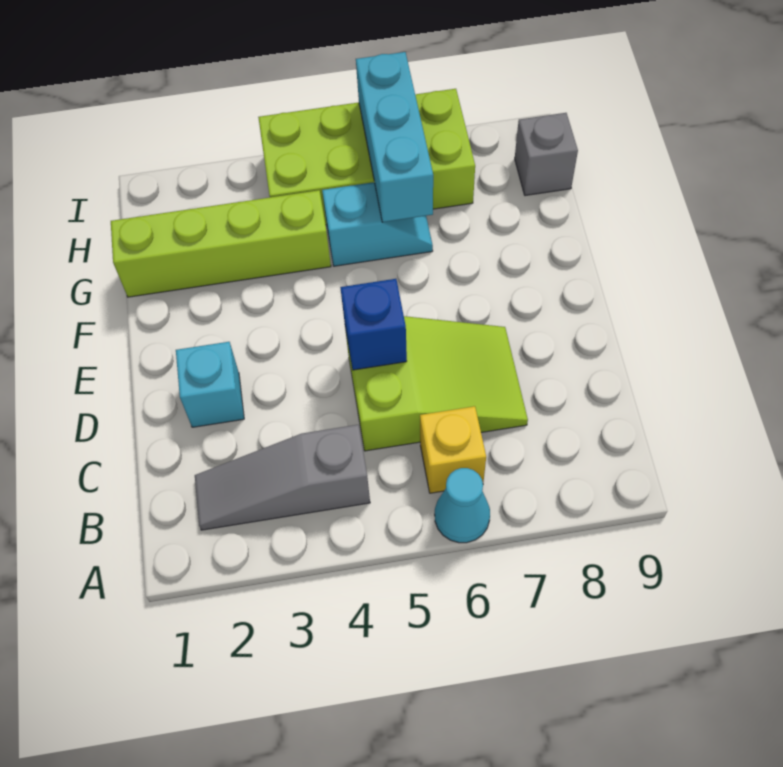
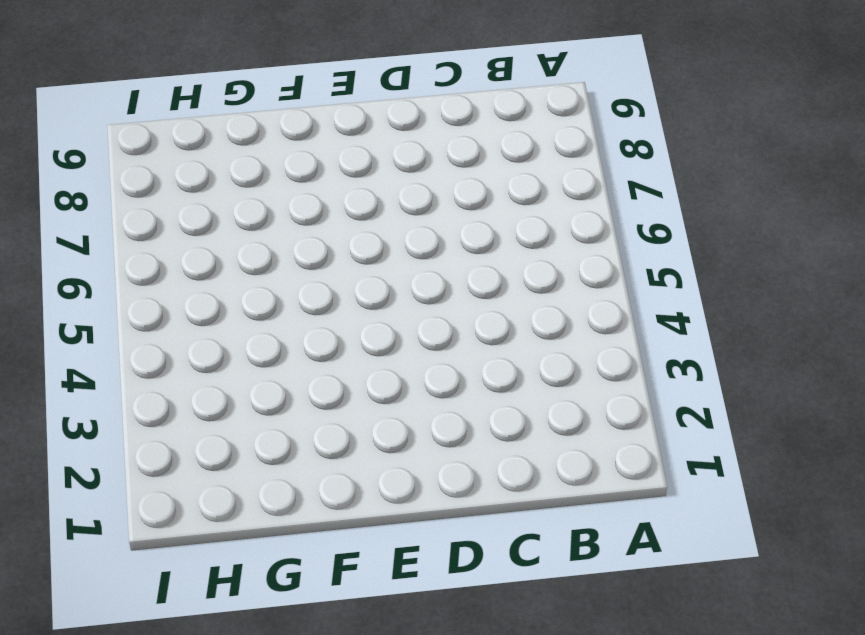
none -> cyan 1x1 cone [435,468,490,543]
none -> grey 1x3 slope [195,425,370,530]

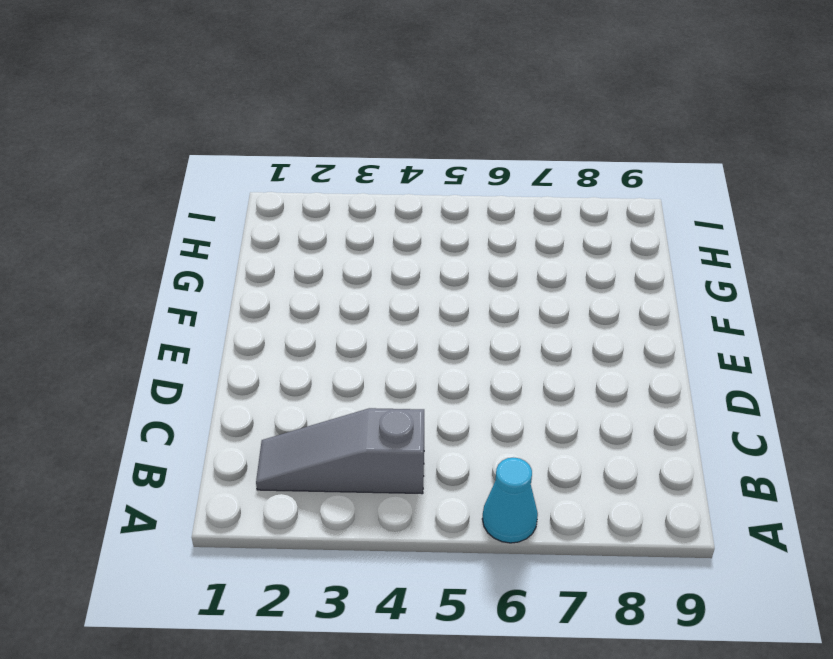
none -> yellow 1x1 brick [420,406,486,493]
none -> lime 2x3 slope [345,316,528,451]

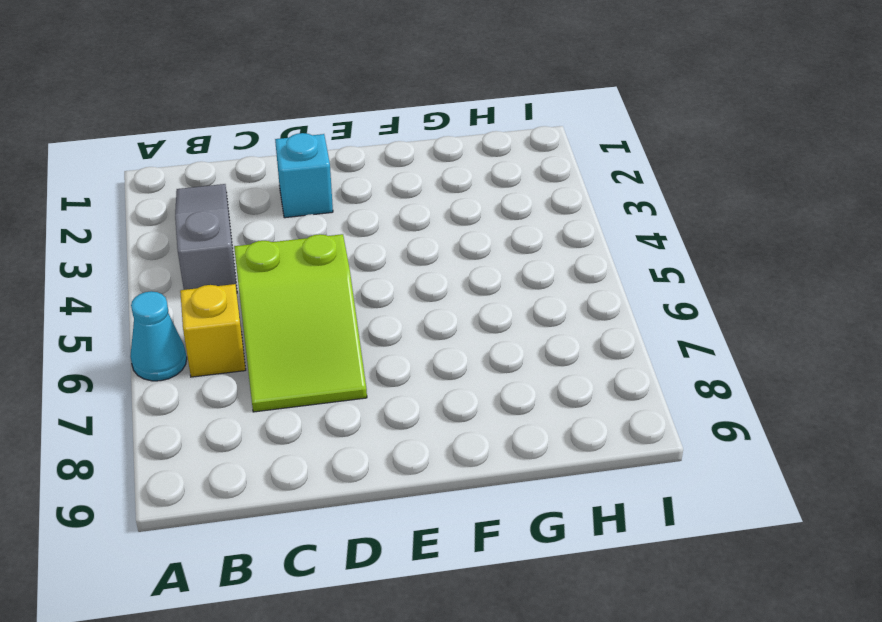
none -> lime 1x4 brick [111,190,331,297]
none -> cyan 1x2 slope [322,182,433,266]

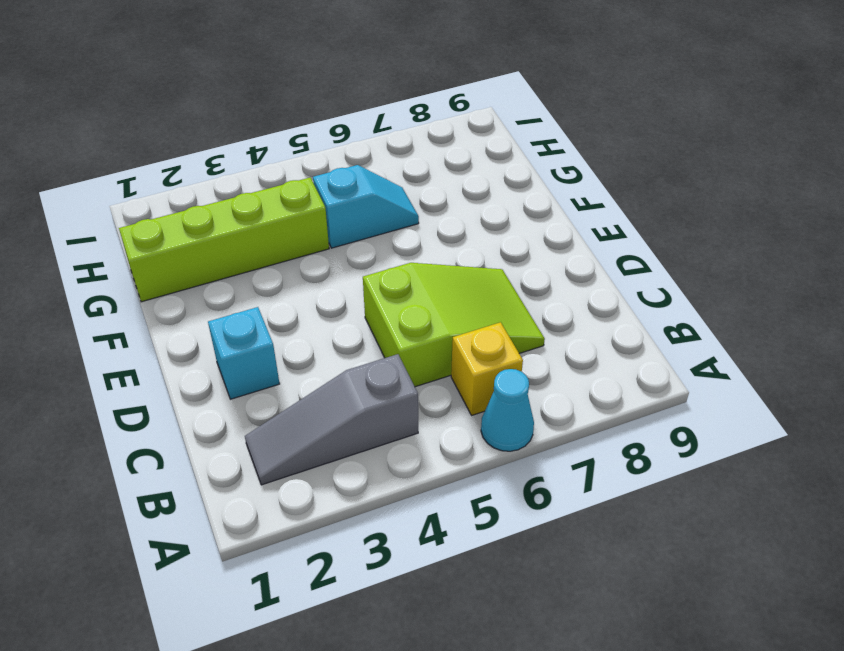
none -> lime 2x4 brick [258,89,475,225]
none -> grey 1x1 brick [515,113,578,196]

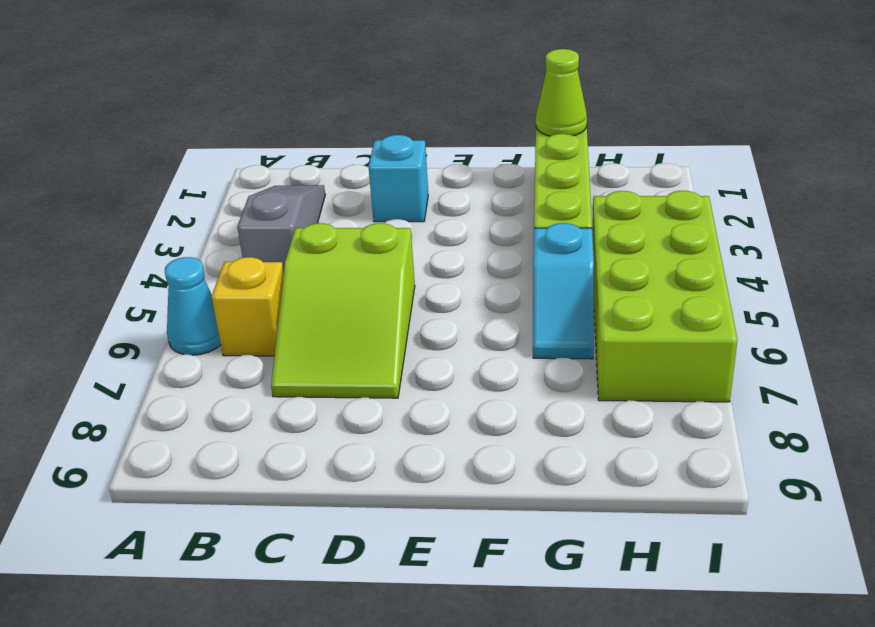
lime 1x1 cone [536,49,587,136] -> none
none -> grey 1x1 brick [515,113,578,196]
none -> blue 1x1 brick [340,279,407,370]

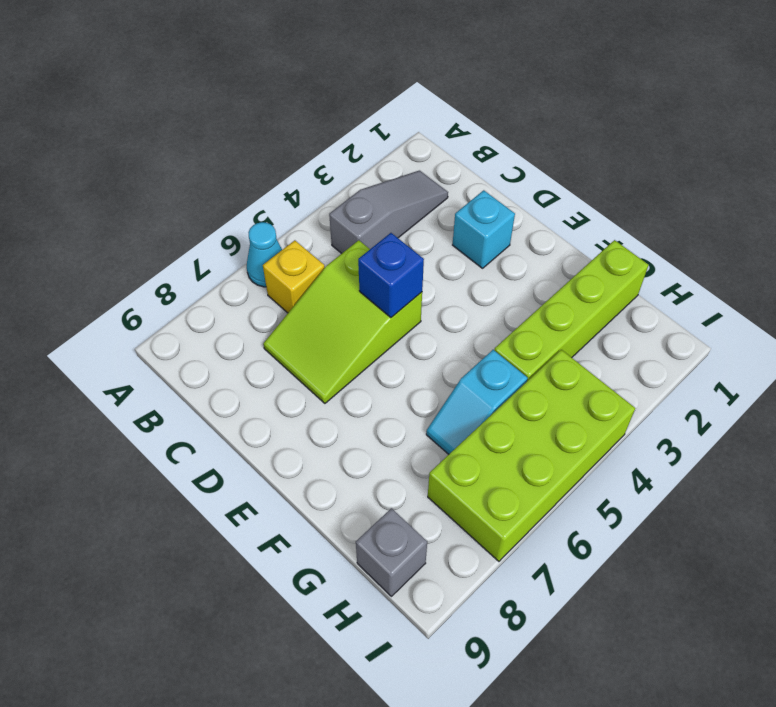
none -> cyan 1x3 brick [356,52,433,222]

